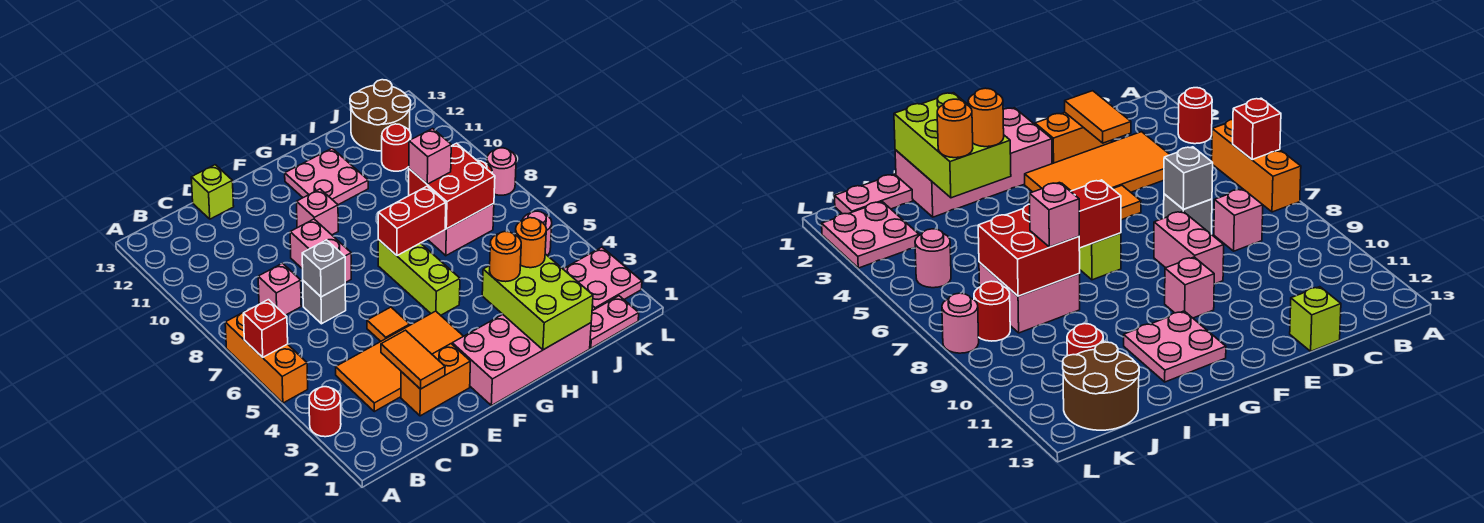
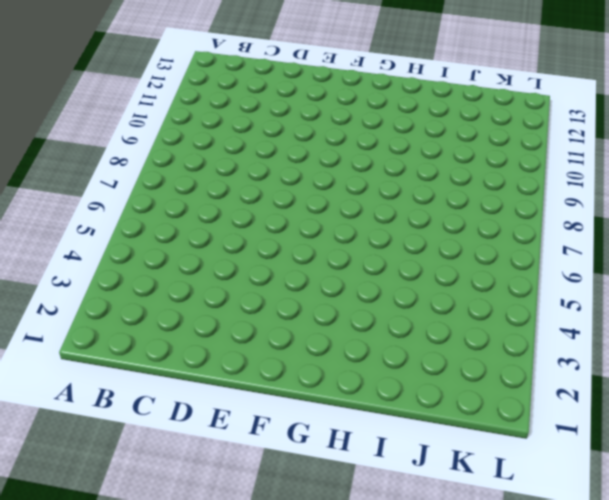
none -> red 1x1 round brick [309,387,341,437]
none -> orange 1x3 brick [225,309,308,403]
none -> orange 2x4 tile [336,311,463,412]
none -> pink 1x1 brick [258,263,301,315]

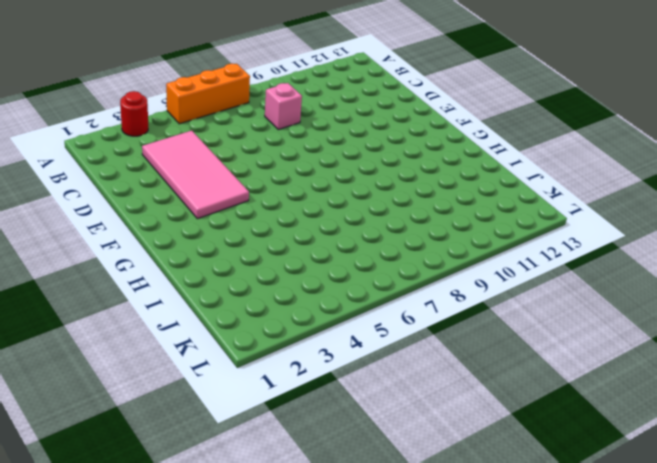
pink 2x4 tile [142,131,249,219] -> orange 2x4 tile [336,311,463,412]
none -> orange 1x2 brick [401,344,470,416]
none -> grey 1x1 brick [303,281,346,324]
none -> lime 1x1 brick [191,165,234,219]
none -> orange 1x1 tile [367,307,410,341]

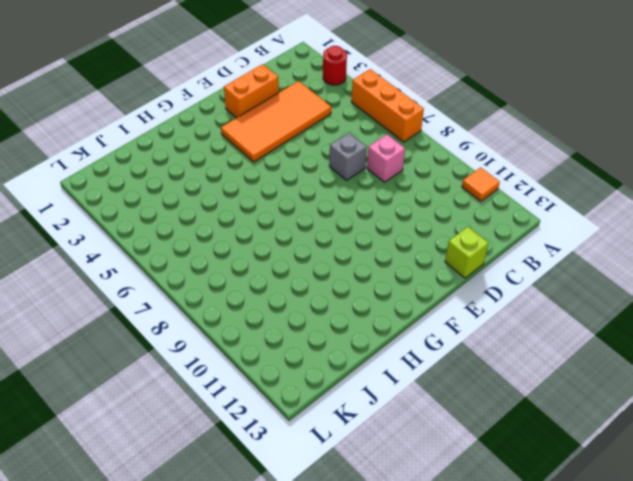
orange 1x1 tile [462,168,500,201] -> orange 1x1 tile moved to [367,307,410,341]
none -> pink 1x2 brick [290,219,351,283]
none -> pink 2x4 brick [452,315,591,406]
none -> pink 1x1 brick [297,189,338,235]
none -> lime 1x3 brick [378,240,460,315]

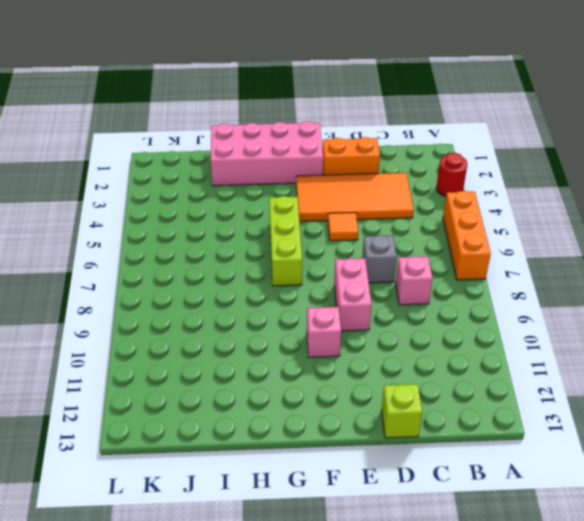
none -> pink 2x2 plate [285,148,368,205]
none -> pink 2x2 brick [427,203,494,256]
none -> pink 1x2 plate [590,296,639,348]
none -> red 1x1 round brick [382,124,411,171]

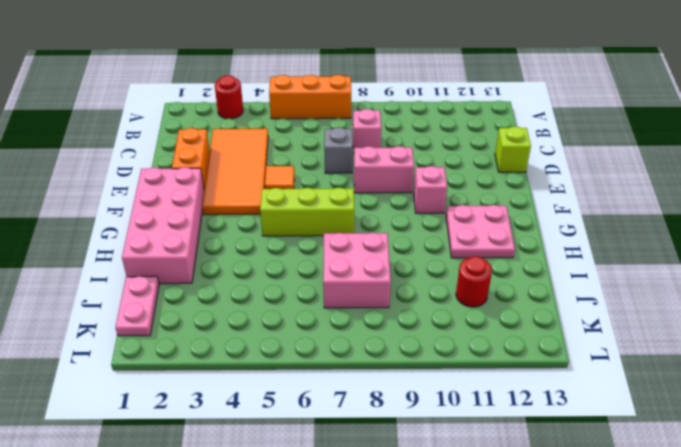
none -> brown 2x2 round brick [350,80,411,151]
none -> pink 2x2 plate [563,247,642,311]
none -> pink 1x1 round brick [522,211,552,256]
none -> red 1x1 round brick [974,281,1010,341]

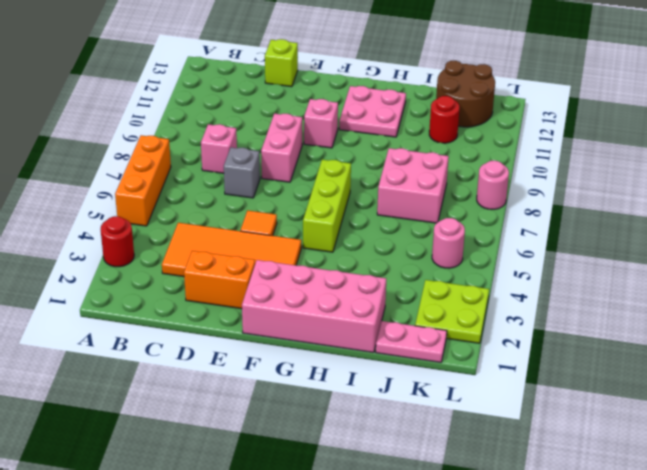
lime 2x2 plate [415,280,489,343] -> pink 2x2 plate [563,247,642,311]
none -> red 1x1 round brick [974,281,1010,341]
none -> red 1x1 brick [243,300,288,357]
none -> orange 1x2 tile [381,330,445,389]
none -> grey 1x1 brick [302,240,345,297]

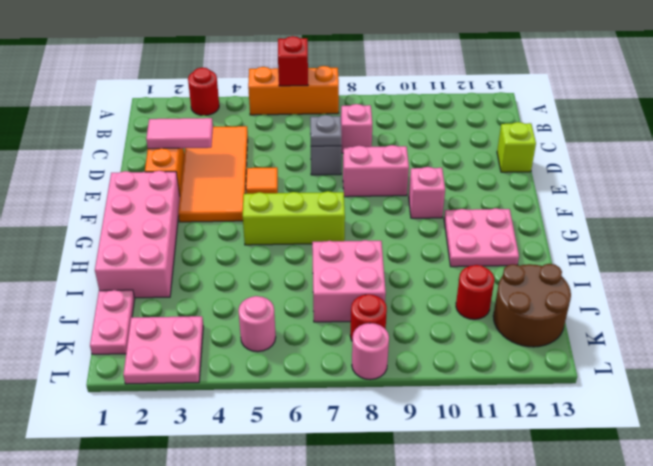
pink 1x2 tile [146,118,213,149] -> orange 1x2 tile [381,330,445,389]
grey 1x1 plate [310,115,342,146] -> grey 1x1 brick [302,240,345,297]
none -> red 1x2 brick [378,186,446,255]
none -> lime 2x3 brick [482,254,593,350]
none -> red 2x2 brick [409,143,495,229]
none -> orange 1x1 round brick [489,231,521,282]

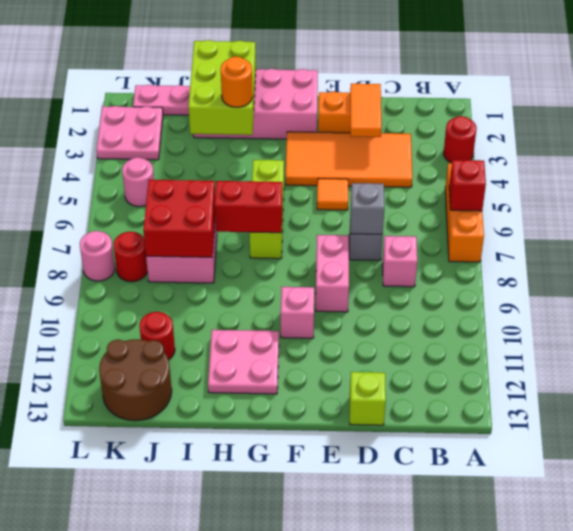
none -> orange 1x1 round brick [515,218,546,268]
none -> pink 1x1 brick [409,129,451,184]

